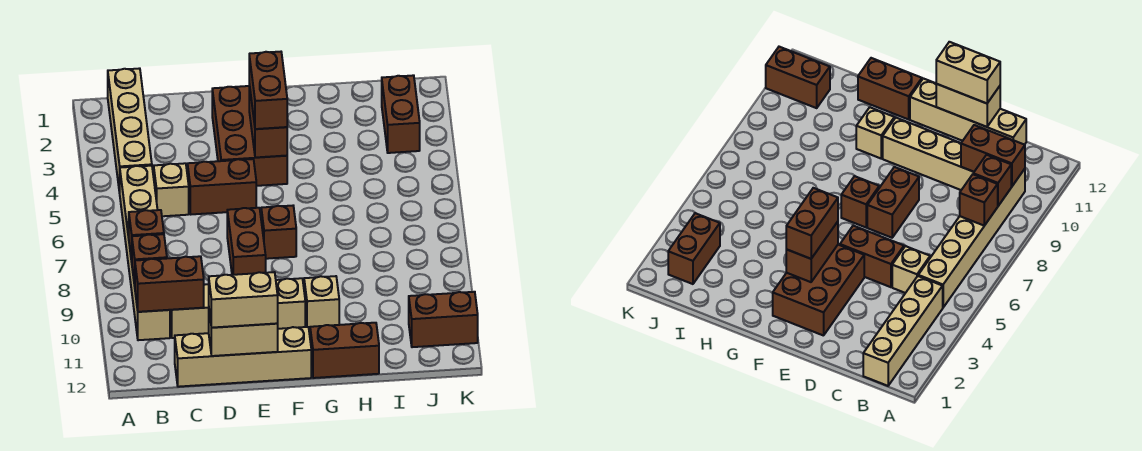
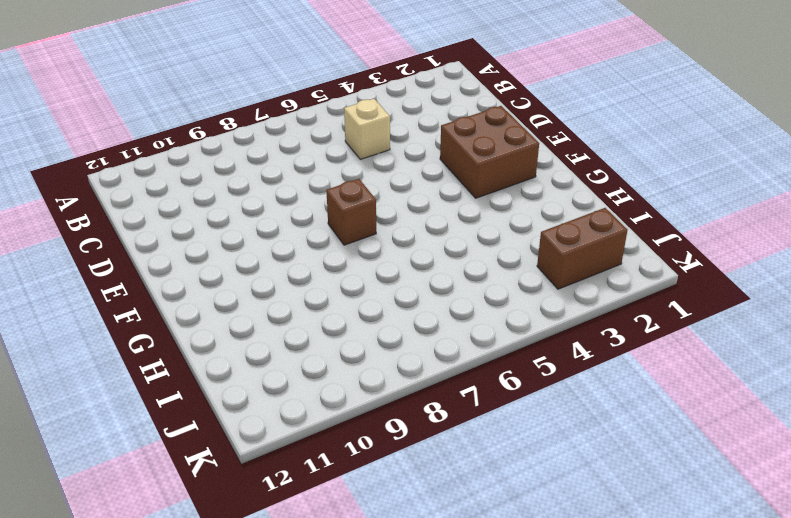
brown 2x2 brick [440,106,539,198] -> brown 2x3 brick [212,86,287,186]
none -> tan 1x4 brick [108,68,152,193]
none -> tan 1x6 brick [120,166,170,340]
none -> tan 1x4 brick [170,278,305,338]

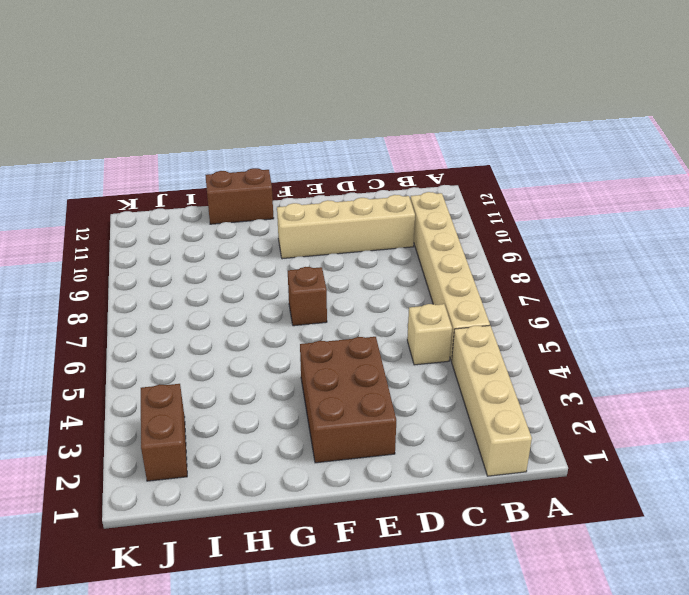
none -> tan 1x4 brick [175,327,311,387]
none -> brown 1x2 brick [188,159,256,214]
none -> brown 1x2 brick [227,208,266,275]

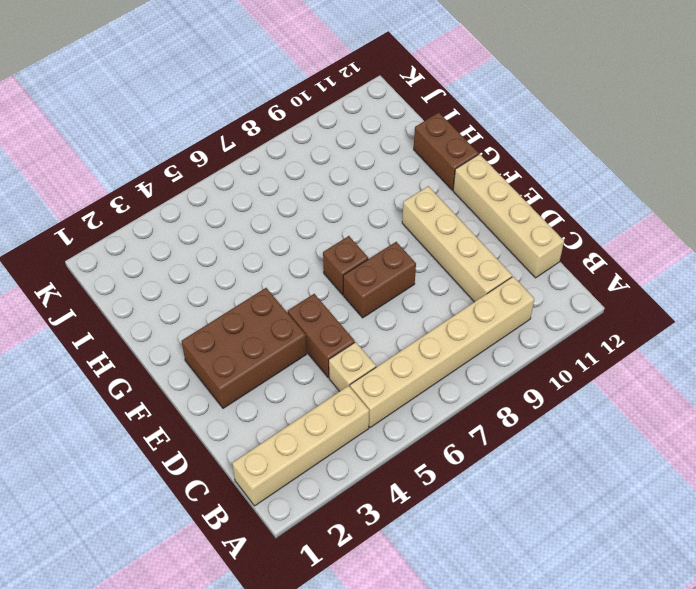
none -> tan 1x1 brick [304,276,339,329]
none -> brown 1x2 brick [382,75,420,153]
none -> brown 1x2 brick [409,292,478,347]

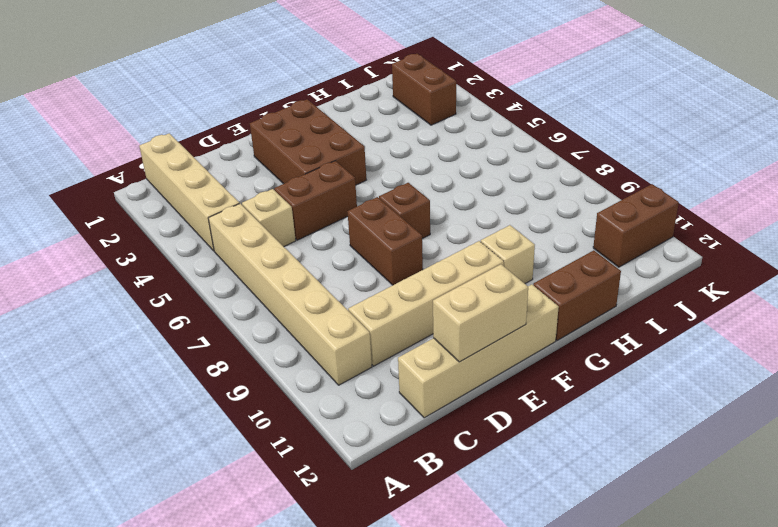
none -> brown 1x1 brick [129,210,164,262]
none -> brown 1x1 brick [132,234,167,286]
none -> brown 1x2 brick [135,256,204,312]

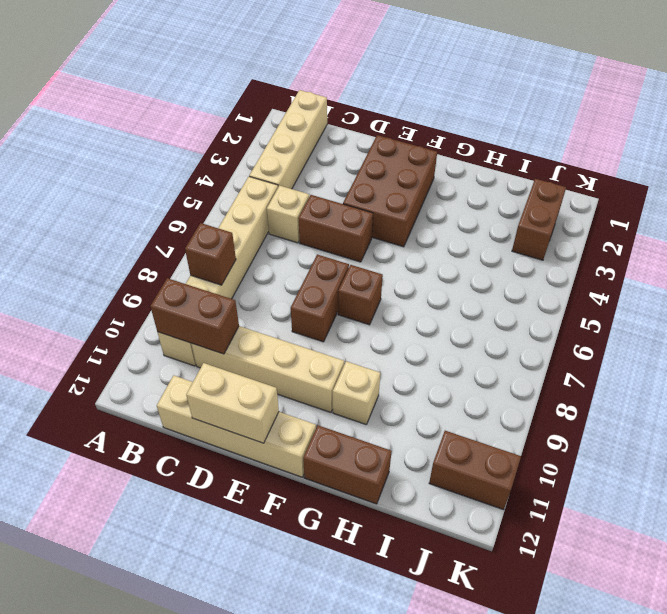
none -> brown 1x1 brick [132,234,167,286]
none -> brown 1x2 brick [249,85,287,158]
none -> tan 1x2 brick [209,272,278,328]

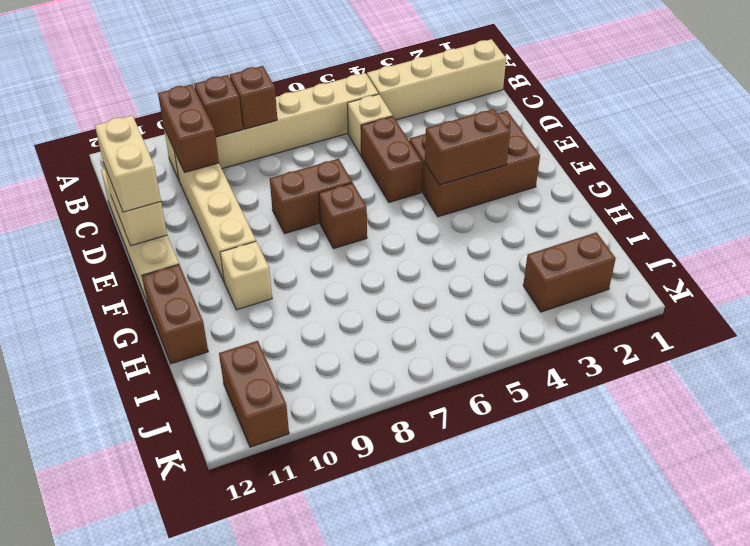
none -> brown 1x2 brick [249,52,287,129]

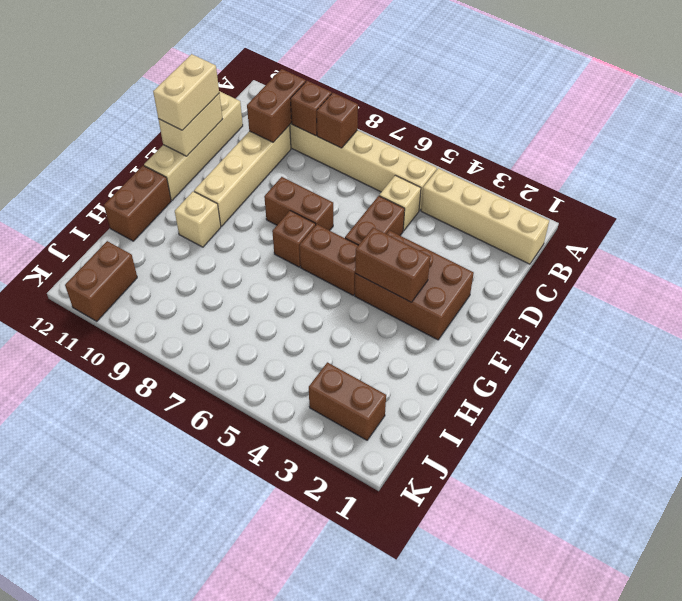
brown 1x2 brick [300,224,358,295] -> brown 1x2 brick moved to [249,52,287,129]

